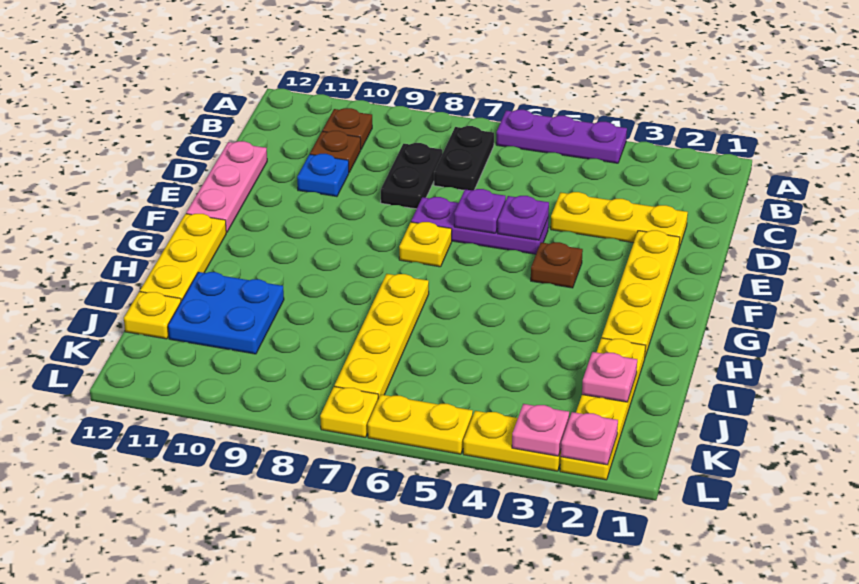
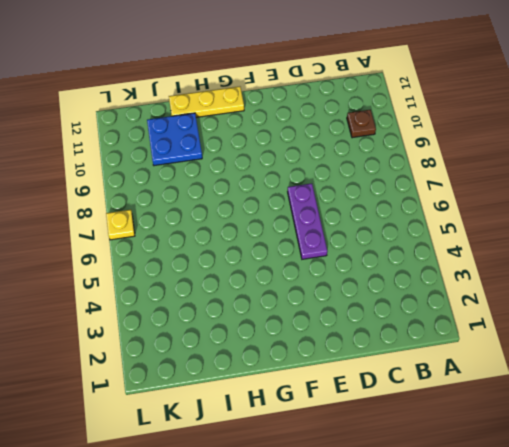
none -> purple 1x3 plate [496,110,627,163]
none -> black 1x2 plate [434,126,494,190]
none -> black 1x2 plate [381,143,442,209]

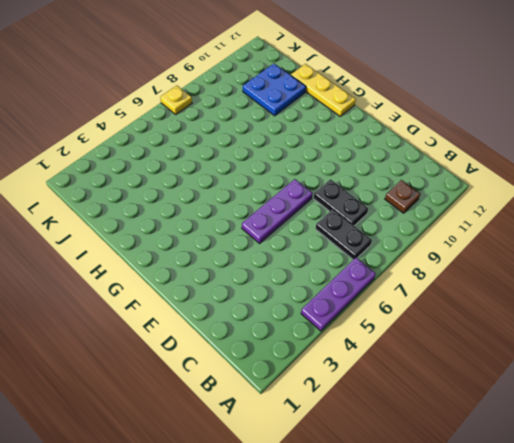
none -> brown 1x1 plate [310,131,361,172]
none -> yellow 1x3 plate [551,192,688,248]
none -> blue 1x1 plate [297,154,349,197]

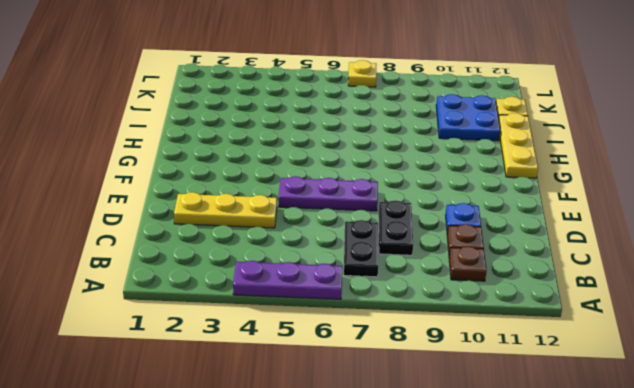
none -> pink 1x3 plate [186,141,267,233]
none -> yellow 1x4 plate [602,230,680,356]
none -> brown 1x1 plate [531,242,583,288]

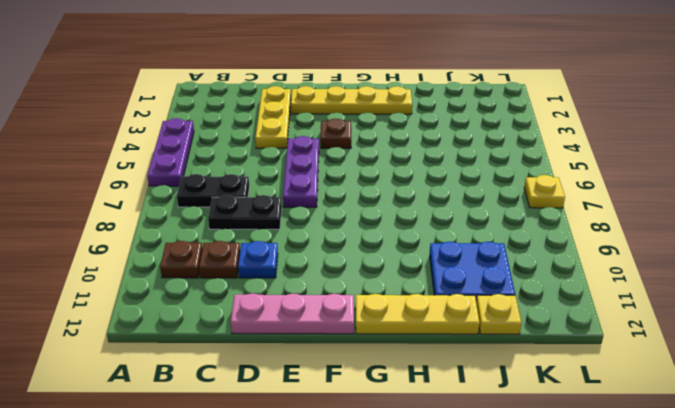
none -> yellow 1x1 plate [399,222,452,267]
none -> yellow 1x4 plate [335,274,429,399]
none -> yellow 1x4 plate [560,338,646,480]

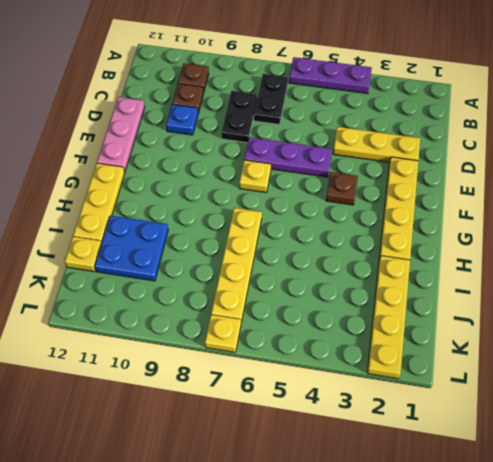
none -> yellow 1x2 plate [463,411,561,471]
none -> yellow 1x2 plate [368,395,473,454]
none -> purple 1x1 plate [498,196,549,240]

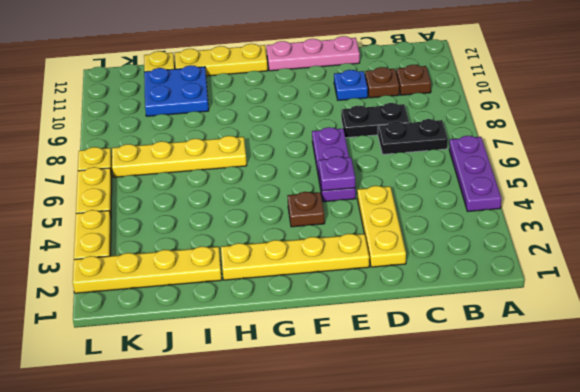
none -> yellow 1x1 plate [399,222,452,267]
none -> purple 1x1 plate [454,189,506,233]
none -> pink 1x1 plate [582,352,637,402]

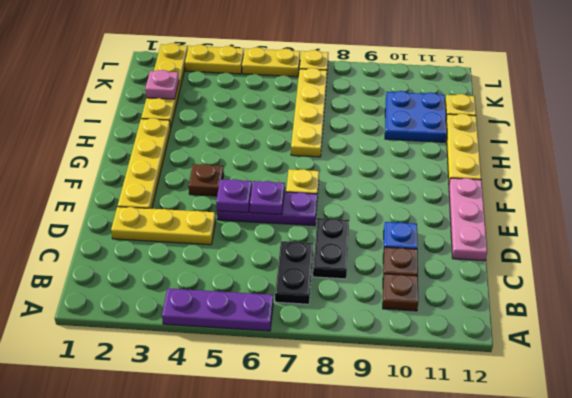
none -> pink 1x1 plate [561,412,618,465]
none -> pink 1x1 plate [512,404,569,456]

